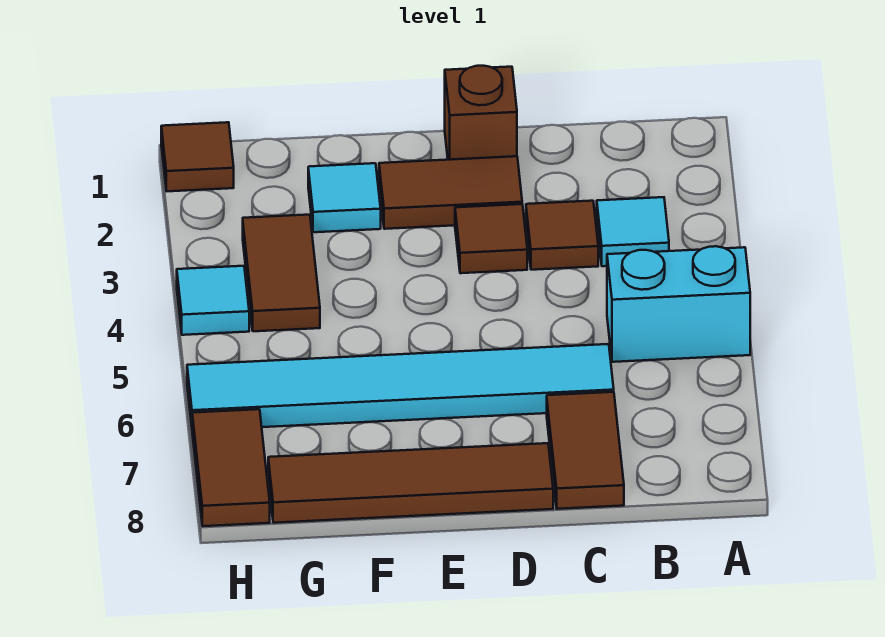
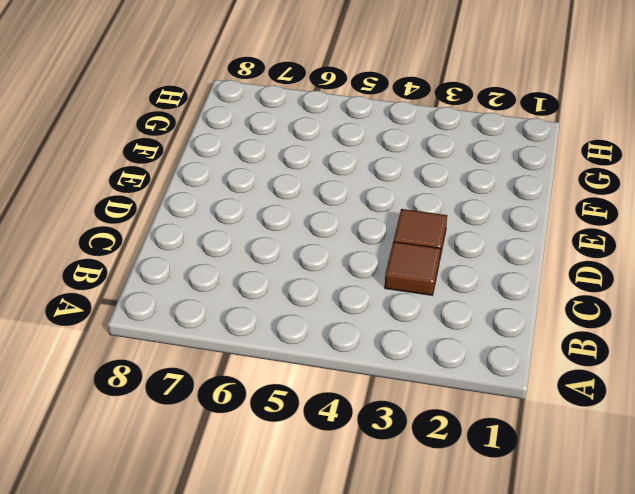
none -> cyan 1x2 brick [607,246,750,362]
none -> cyan 1x1 tile [597,197,669,266]
none -> cyan 1x6 tile [187,344,614,427]

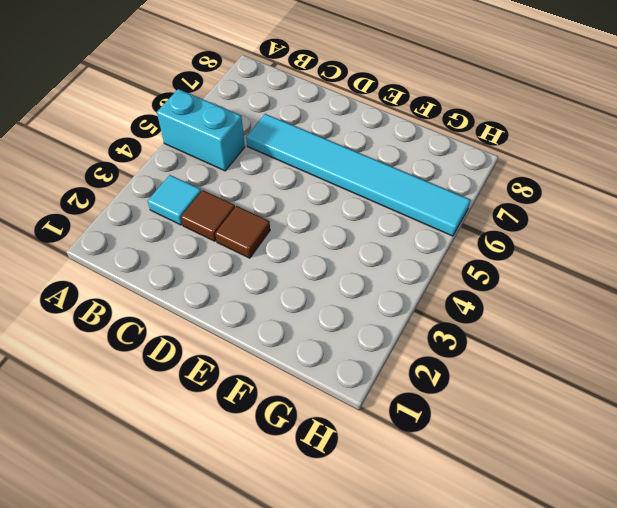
none -> brown 1x2 tile [547,392,624,509]
none -> brown 1x1 brick [445,66,517,160]
none -> brown 1x2 tile [379,156,522,229]

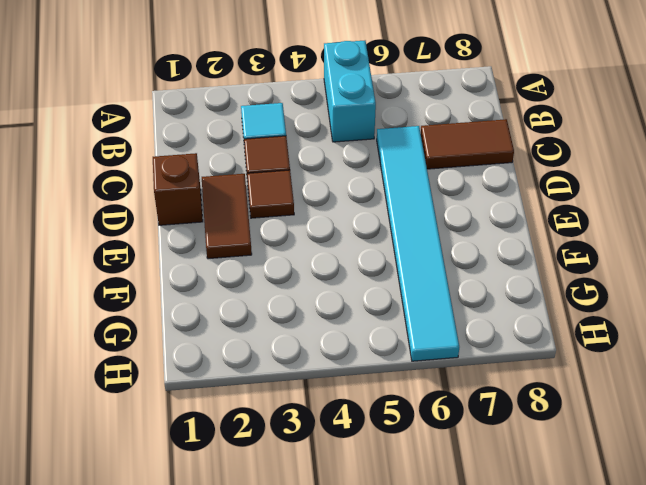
none -> brown 1x4 tile [268,443,553,523]
none -> cyan 1x1 tile [308,163,381,232]
none -> brown 1x2 tile [243,215,320,331]

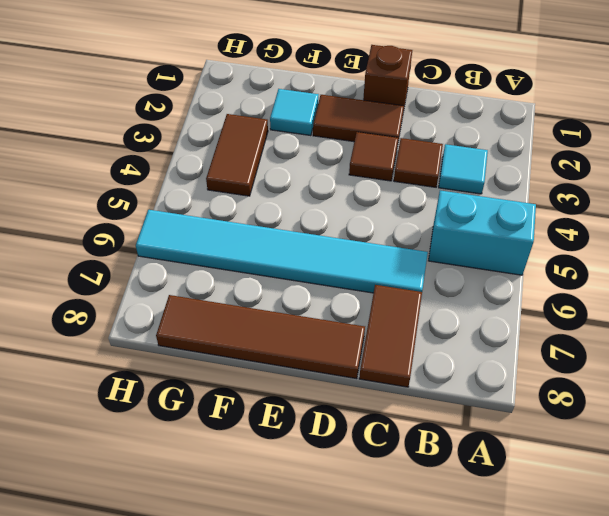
none -> brown 1x1 tile [161,122,234,191]
none -> cyan 1x1 tile [177,266,249,335]
none -> brown 1x2 tile [192,409,270,526]

